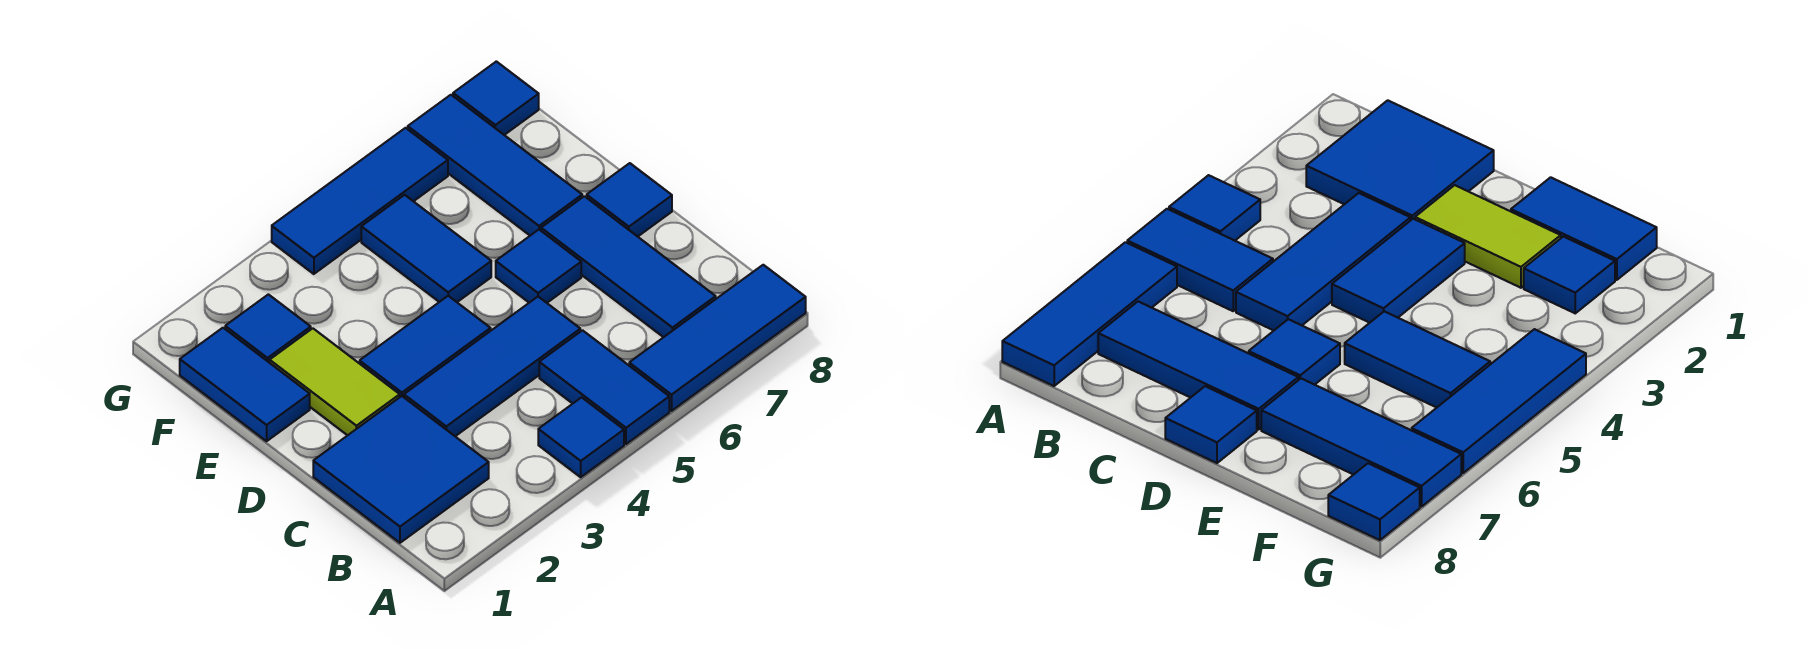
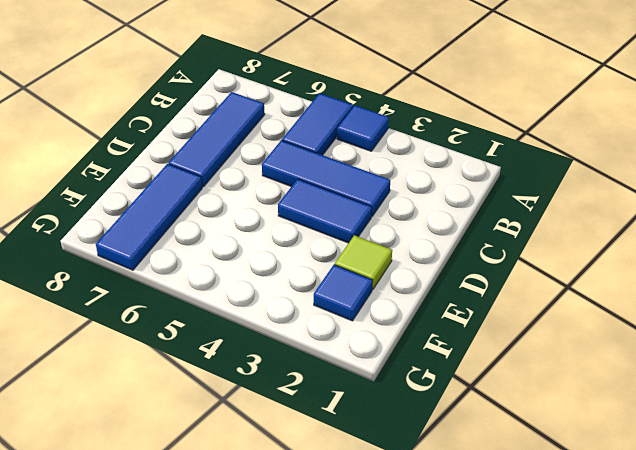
lime 1x1 tile [335,235,392,290] -> lime 1x2 tile [270,328,400,435]
none -> blue 1x3 tile [629,265,806,411]
none -> blue 2x2 tile [313,396,489,543]
none -> blue 1x1 tile [496,230,581,303]

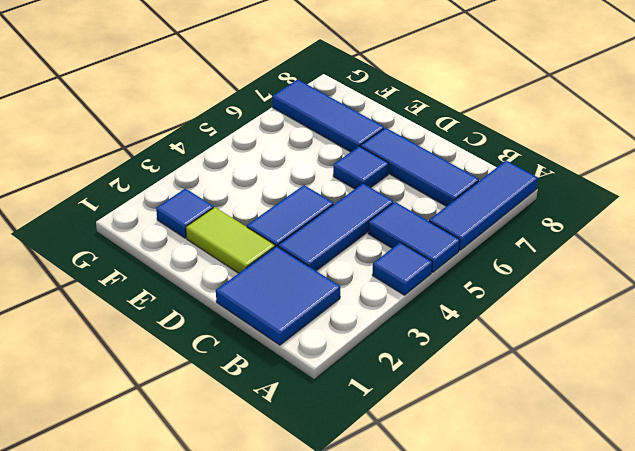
none -> blue 1x1 tile [587,163,672,237]
none -> blue 1x2 tile [180,328,310,441]
none -> blue 1x2 tile [361,195,491,302]

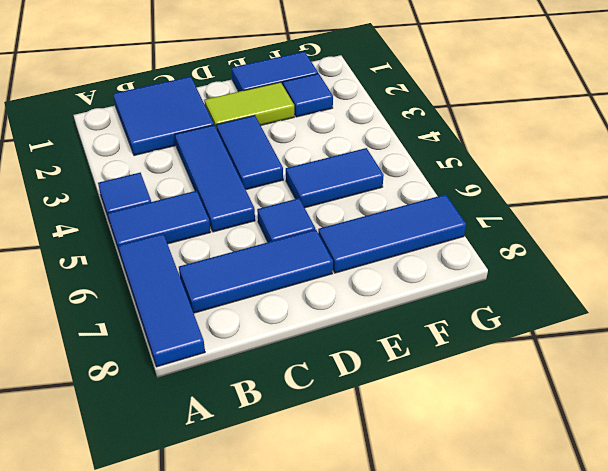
none -> blue 1x1 tile [587,163,672,237]
none -> blue 1x3 tile [272,128,448,274]
none -> blue 1x1 tile [453,61,539,135]

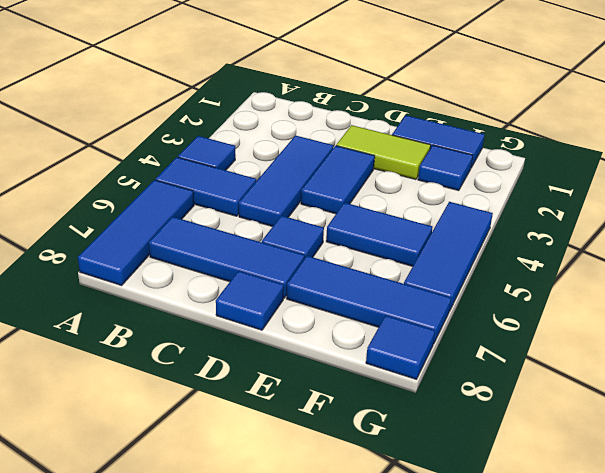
none -> blue 2x2 tile [313,396,489,543]

